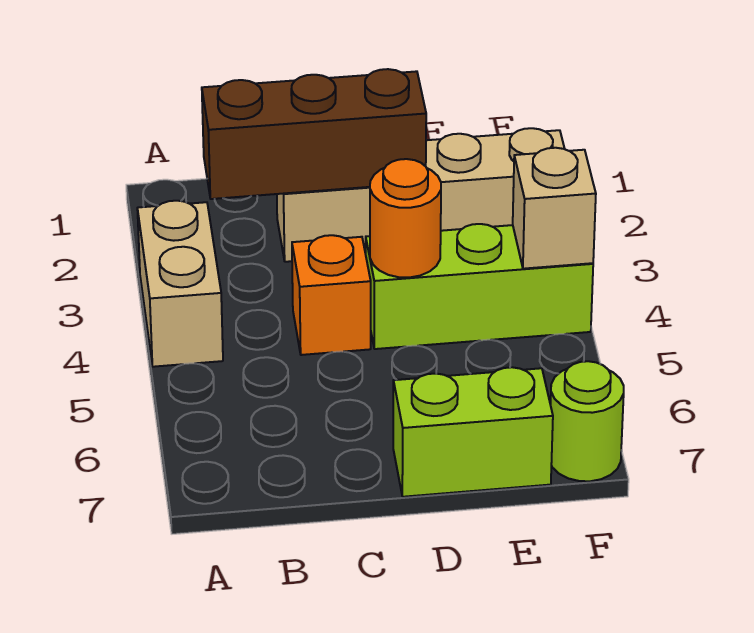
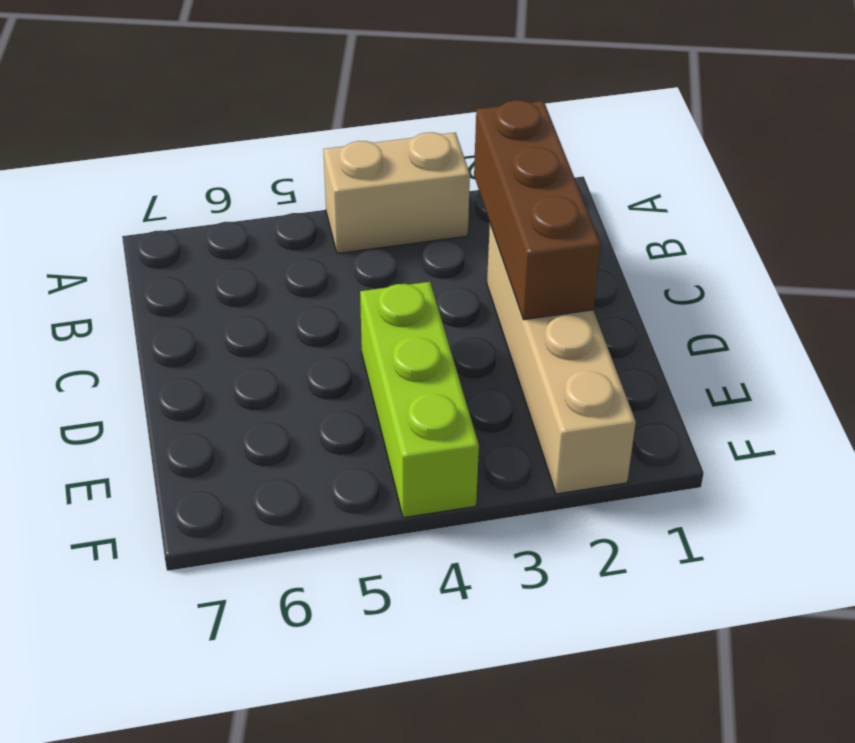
none -> orange 1x1 brick [292,235,371,355]
none -> lime 1x2 brick [393,367,553,497]

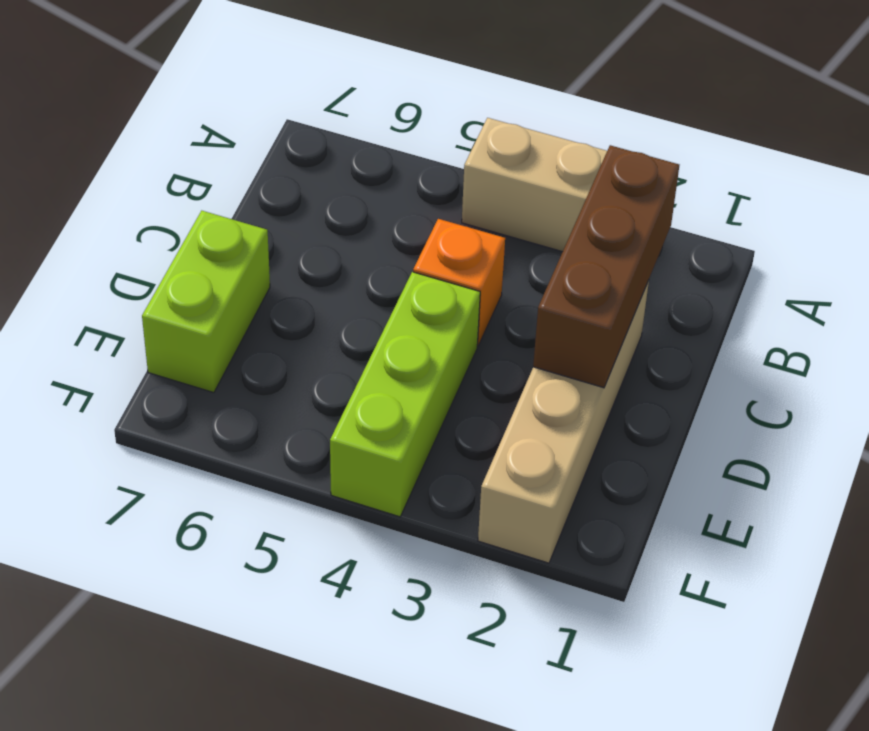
none -> lime 1x1 round brick [551,361,624,481]
none -> orange 1x1 round brick [370,159,441,278]

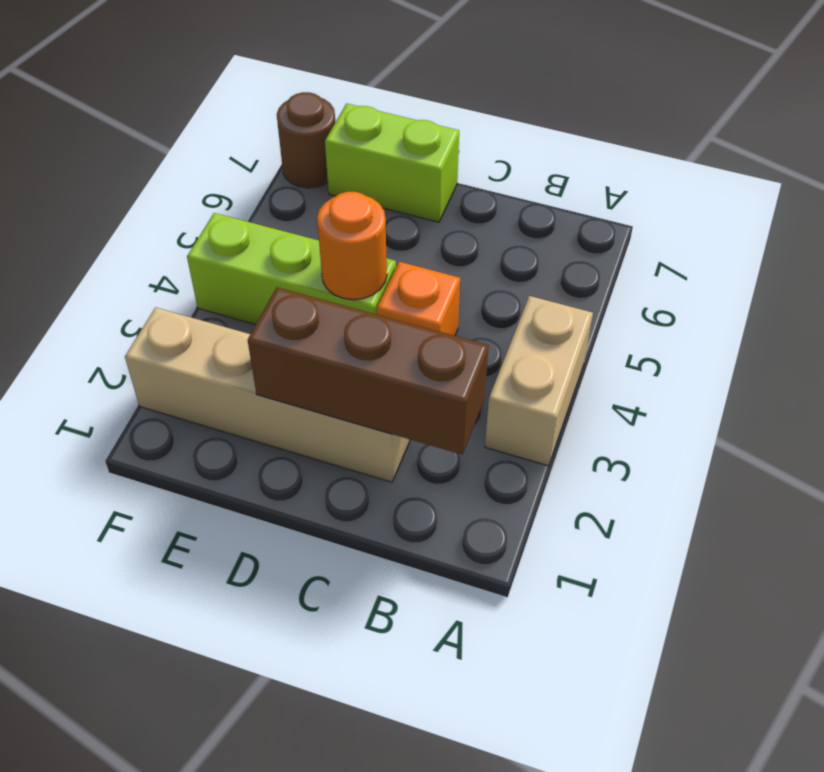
brown 1x1 round brick [277,92,335,188] -> lime 1x1 round brick [551,361,624,481]
none -> tan 1x1 brick [513,148,596,269]

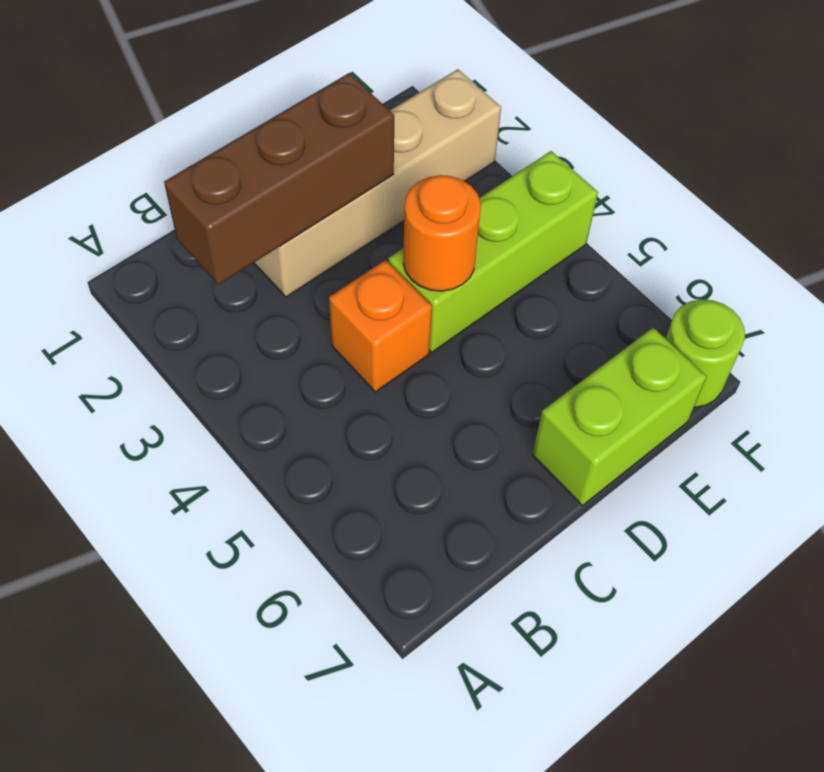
none -> tan 1x2 brick [137,201,223,367]
none -> tan 1x1 brick [513,148,596,269]

